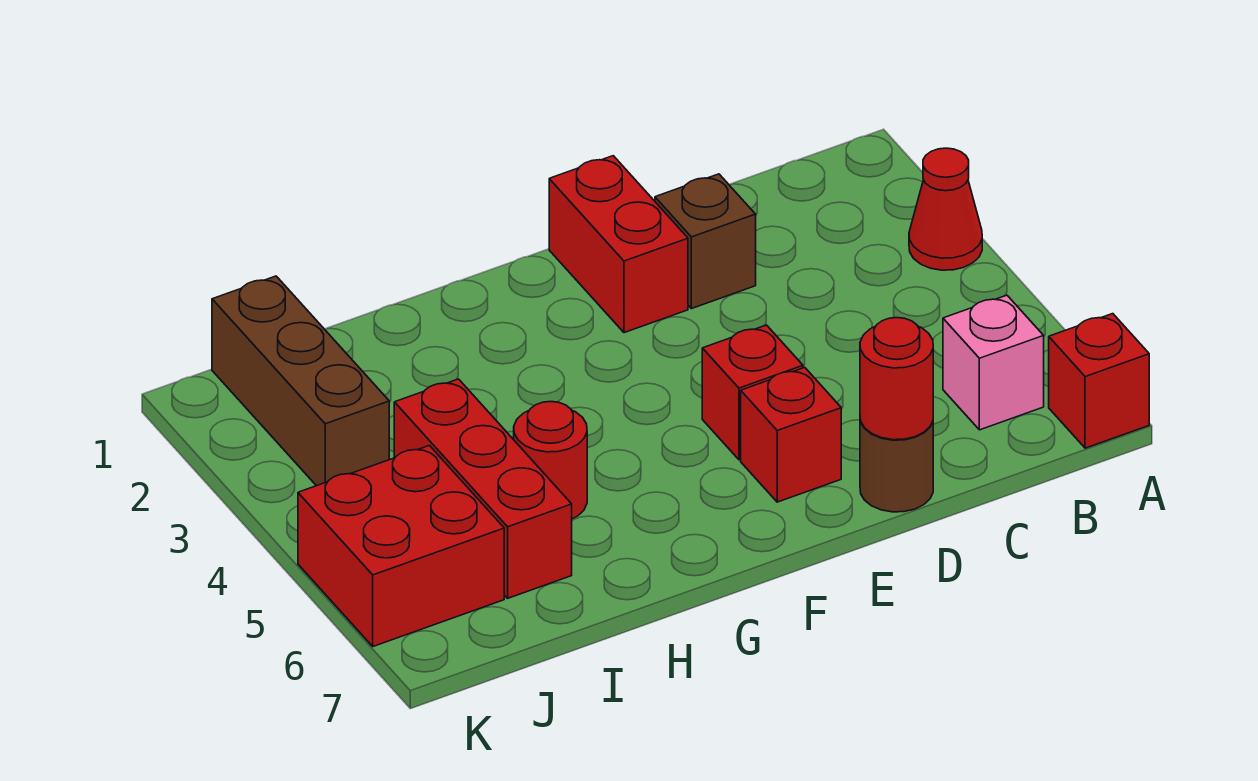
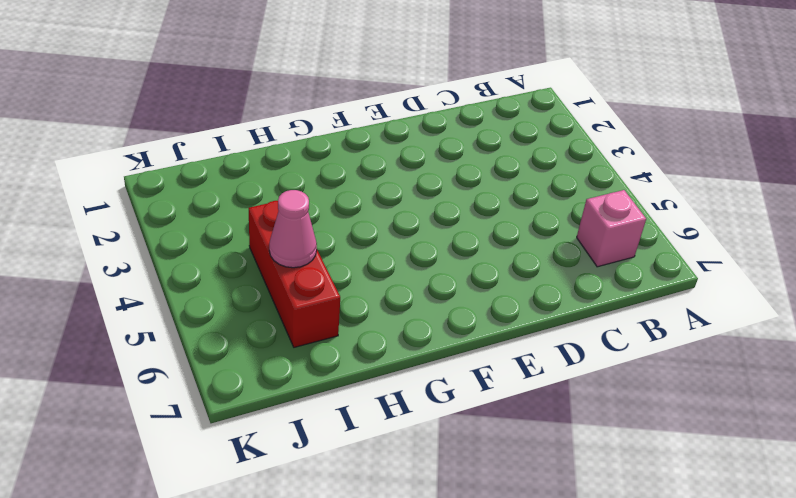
pink 1x1 cone [269,190,317,268] -> none
none -> red 1x1 cone [909,148,982,270]
none -> red 1x1 brick [1049,314,1149,448]
none -> brown 1x1 brick [655,174,756,309]

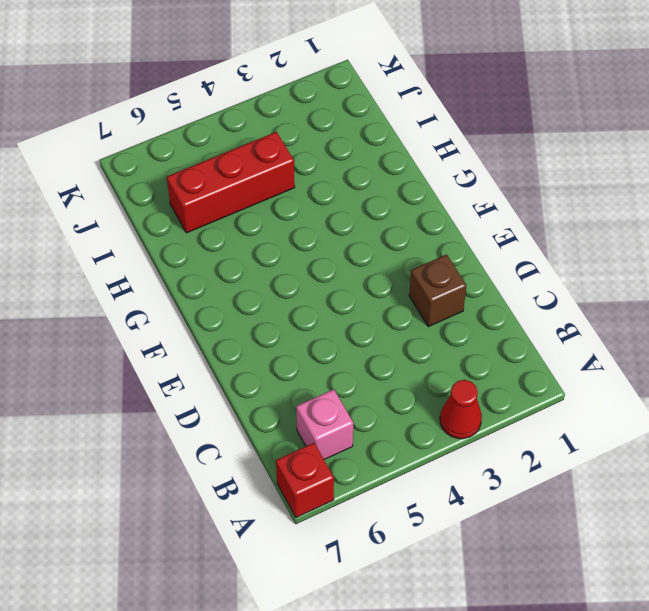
none -> brown 1x1 round brick [860,420,933,512]
none -> red 1x2 brick [549,156,688,333]
none -> red 1x1 brick [702,325,803,460]

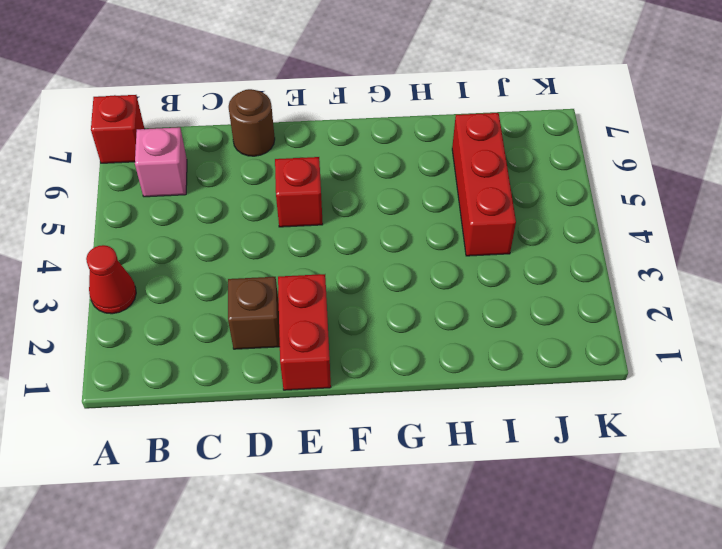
none -> red 1x1 brick [741,368,841,502]
none -> red 1x1 round brick [514,401,587,519]
none -> brown 1x3 brick [212,276,389,486]

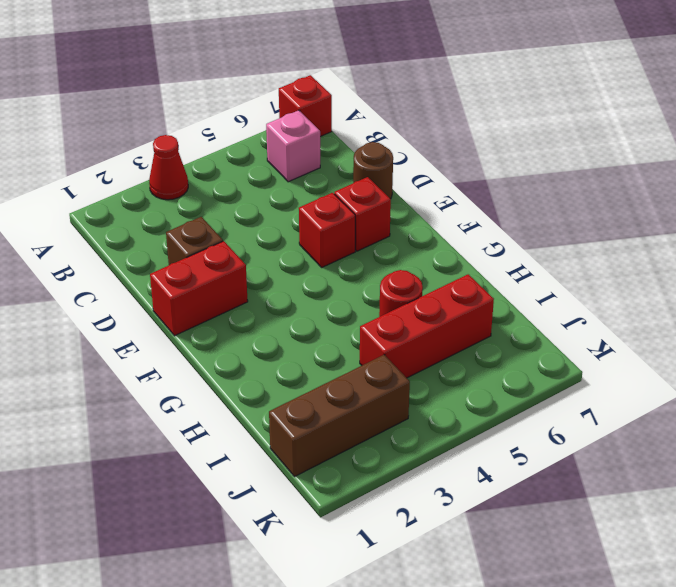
none -> red 2x2 brick [298,446,504,646]
none -> red 1x1 round brick [860,318,933,440]

